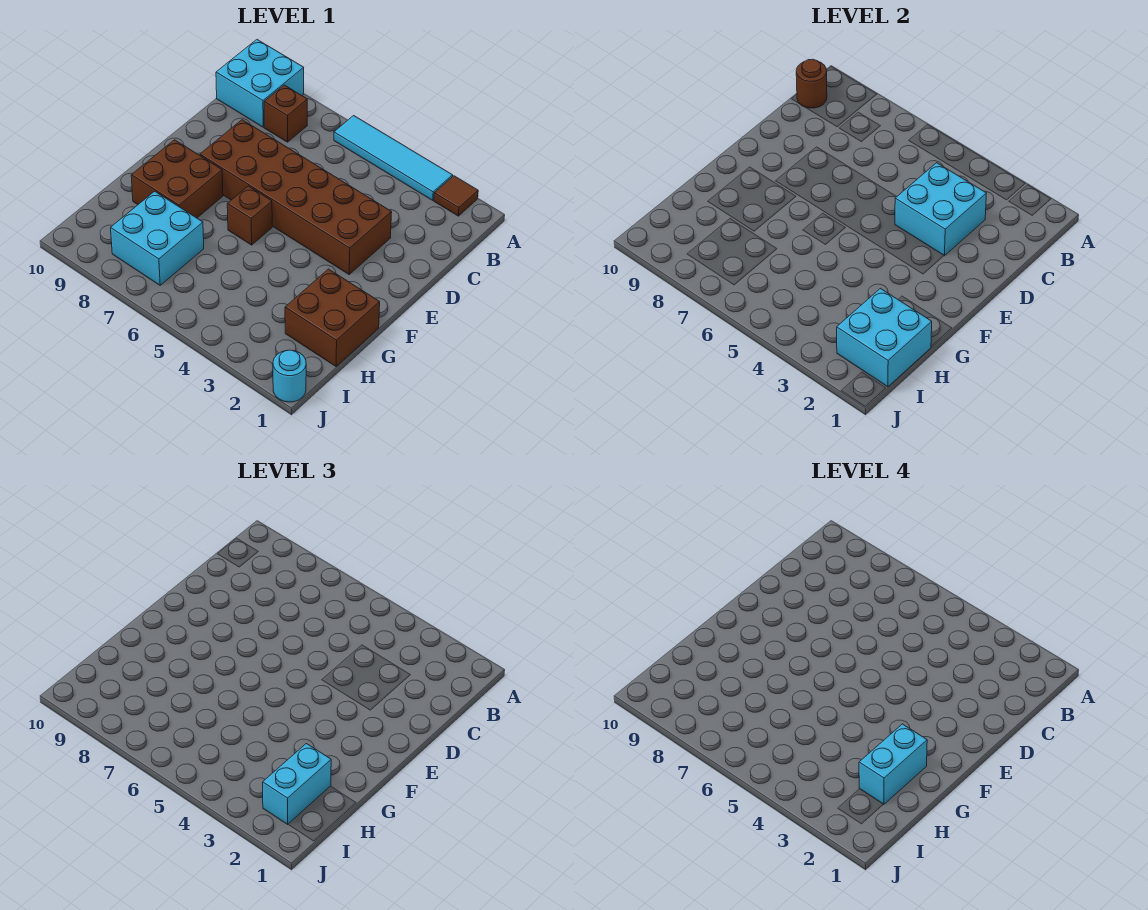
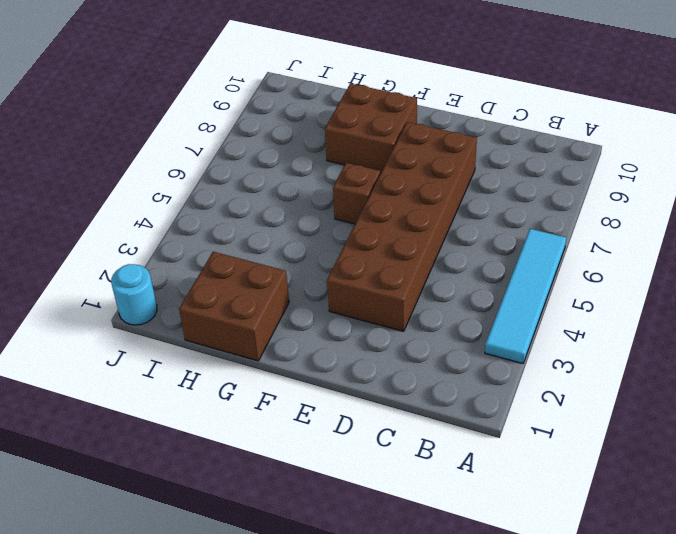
none -> brown 1x1 tile [434,176,478,216]
none -> cyan 2x2 brick [216,40,304,127]
none -> brown 1x1 brick [264,85,307,142]

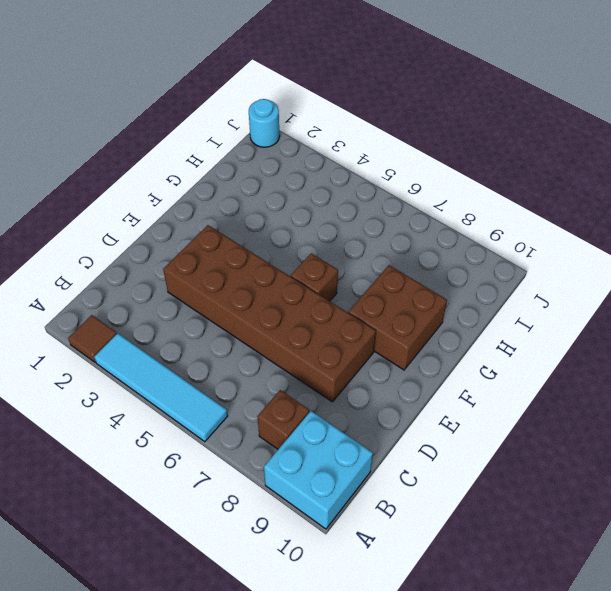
none -> brown 2x2 brick [285,269,380,366]
none -> cyan 2x2 brick [111,191,204,285]
none -> brown 1x1 round brick [796,59,827,108]

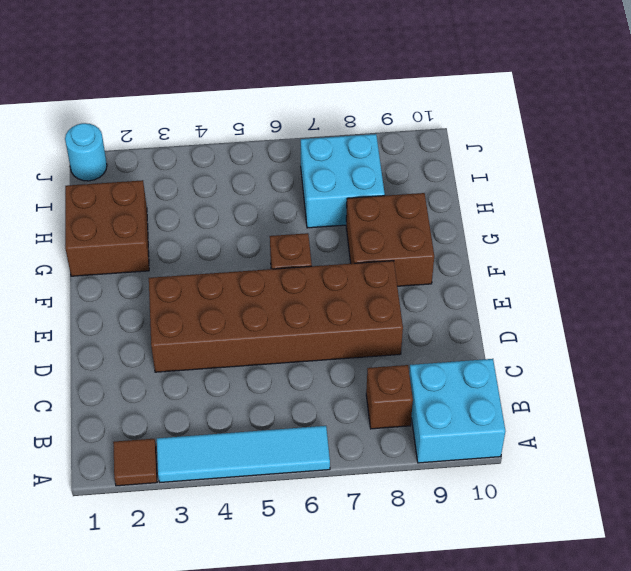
none -> brown 1x1 round brick [796,59,827,108]
none -> cyan 2x2 brick [895,163,987,256]
none -> cyan 2x2 brick [837,289,932,387]

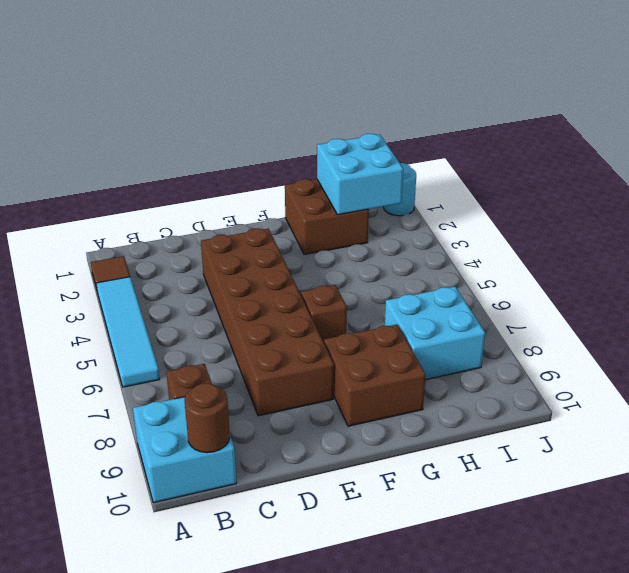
none -> cyan 2x2 brick [895,163,987,256]
none -> cyan 1x2 brick [263,744,331,824]
none -> cyan 1x2 brick [859,724,927,804]

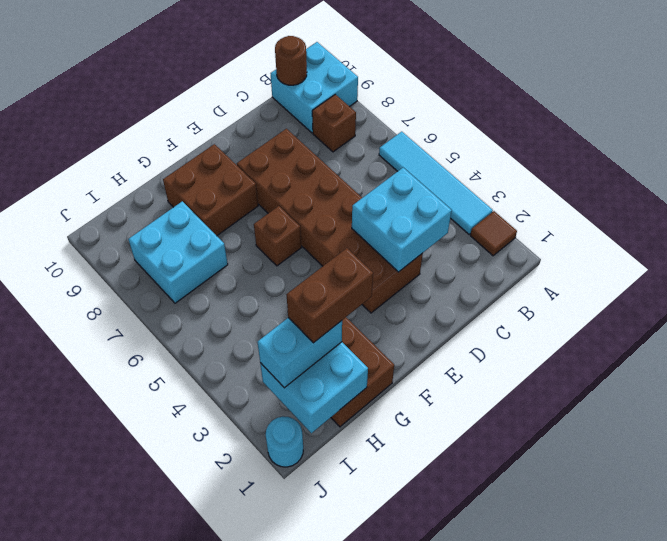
brown 1x2 brick [286,248,373,343] -> cyan 1x2 brick [859,724,927,804]

